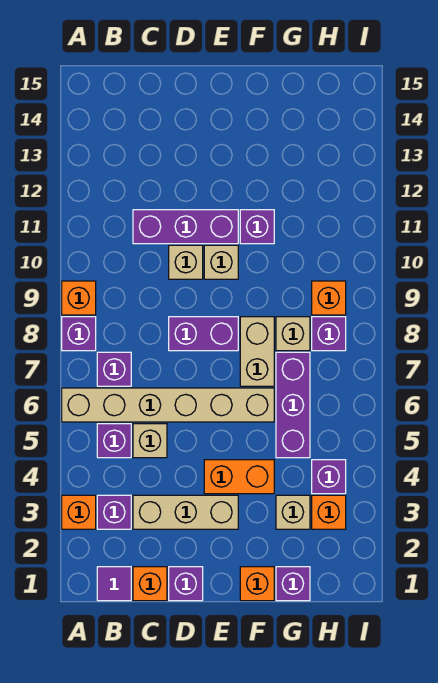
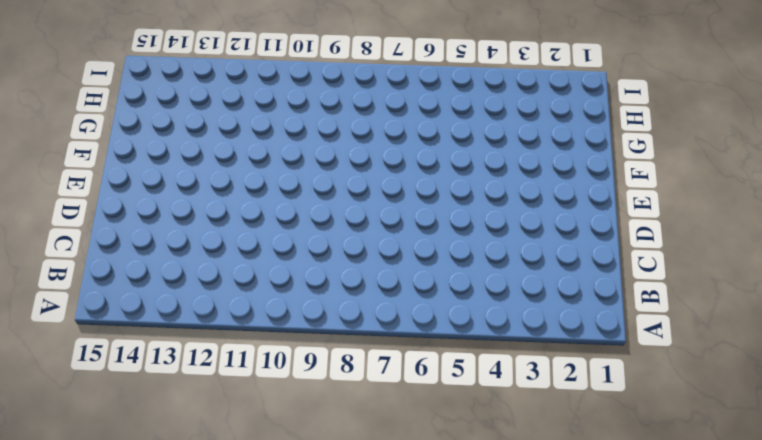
none -> orange 1x1 brick [62,495,96,529]
none -> tan 1x6 brick [62,388,274,422]
none -> purple 1x1 brick [62,317,96,351]

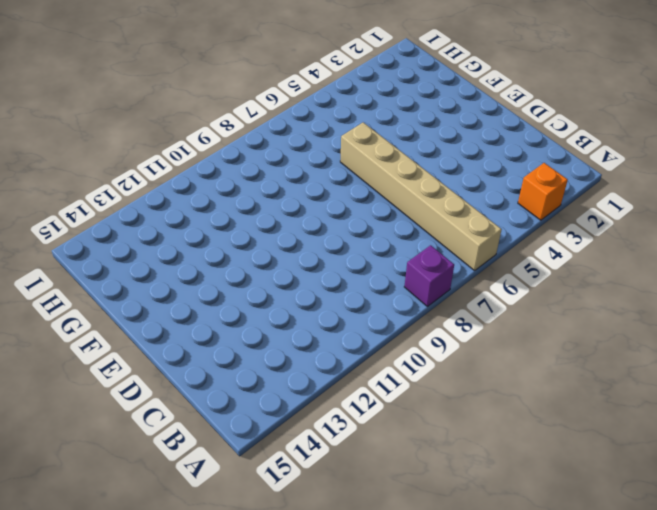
none -> orange 1x1 brick [62,281,96,315]
none -> purple 1x1 tile [97,567,131,601]
none -> purple 1x1 brick [97,495,131,529]

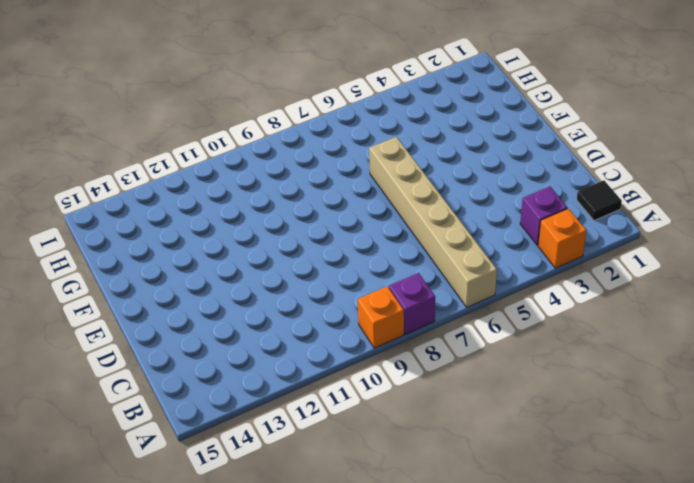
black 1x1 tile [577,180,622,221] -> purple 1x1 tile [97,567,131,601]
none -> purple 1x1 brick [97,424,131,458]
none -> purple 1x1 brick [97,352,131,386]
none -> orange 1x1 brick [133,567,167,601]

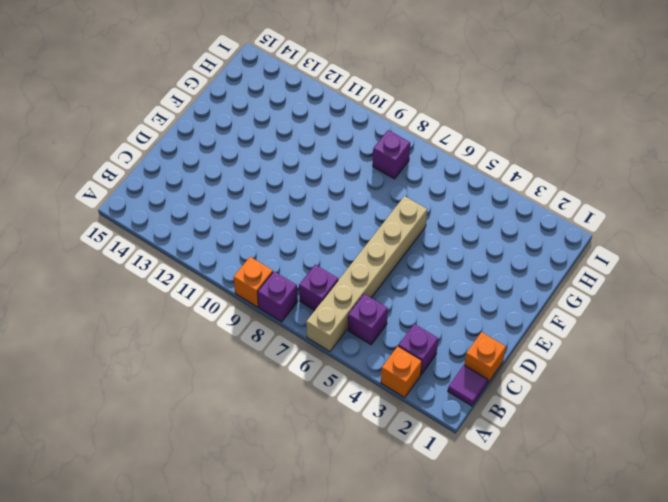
none -> tan 1x3 brick [133,495,238,529]
none -> tan 1x1 brick [133,424,167,458]
none -> purple 1x3 brick [133,210,238,244]

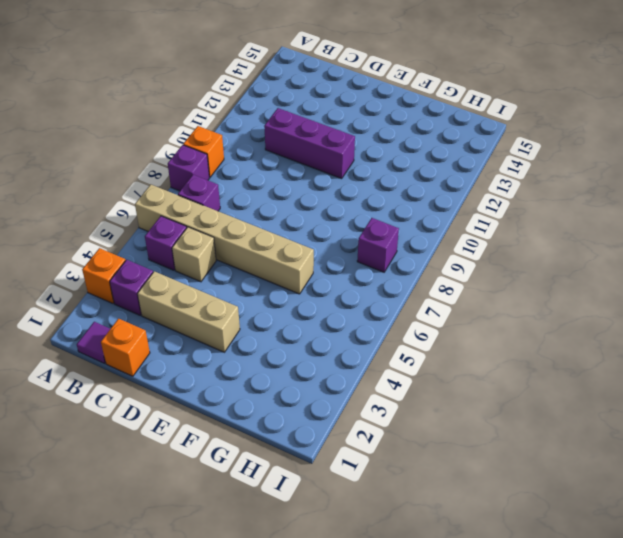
none -> purple 1x1 brick [169,567,203,601]
none -> purple 1x2 brick [169,317,238,351]
none -> tan 1x1 brick [169,245,203,279]

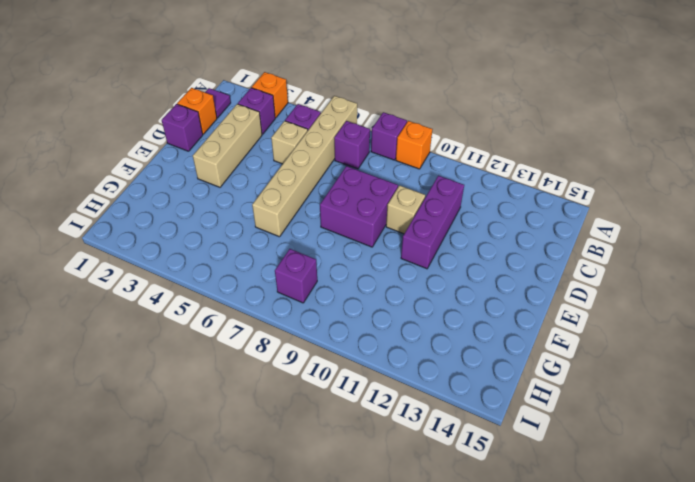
purple 2x2 brick [320,166,398,247] -> purple 1x2 brick [169,317,238,351]
none -> orange 1x2 brick [204,460,274,494]
none -> tan 1x1 brick [204,245,238,279]
none -> orange 1x1 brick [240,567,274,601]

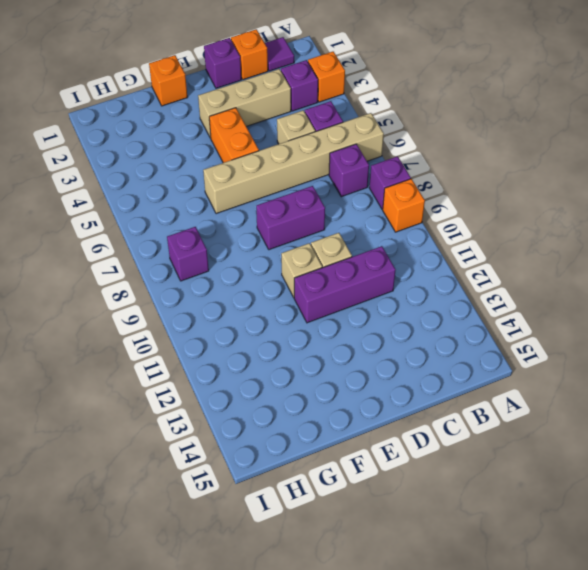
orange 1x2 brick [209,108,259,163] -> orange 1x2 brick turned to [204,460,274,494]
none -> tan 1x2 brick [240,317,274,386]
none -> purple 1x1 brick [240,210,274,244]
none -> purple 1x1 brick [276,567,310,601]

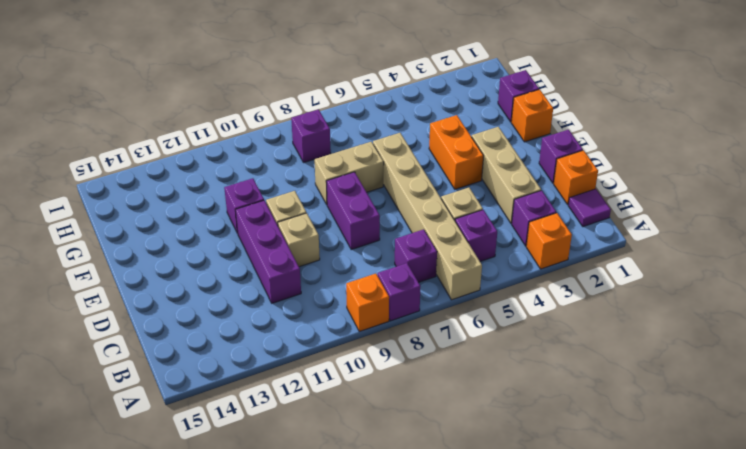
none -> tan 1x1 brick [276,495,310,529]
none -> purple 1x3 brick [276,352,310,458]
none -> tan 1x1 brick [276,317,310,351]

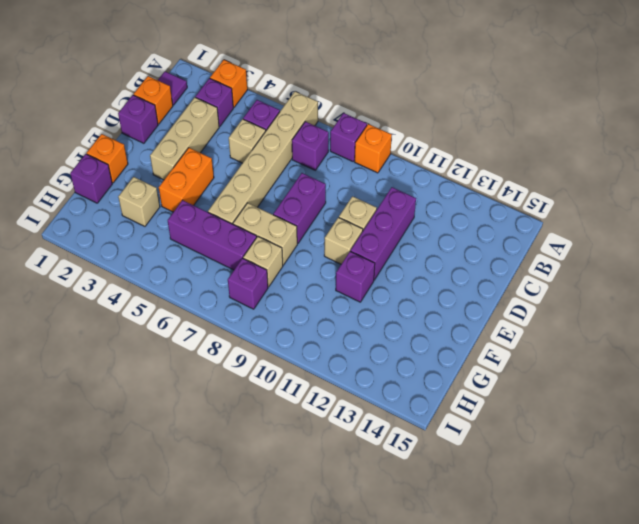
none -> orange 1x1 brick [312,495,346,529]
none -> purple 1x1 brick [312,460,346,494]
none -> orange 1x1 brick [312,281,346,315]

